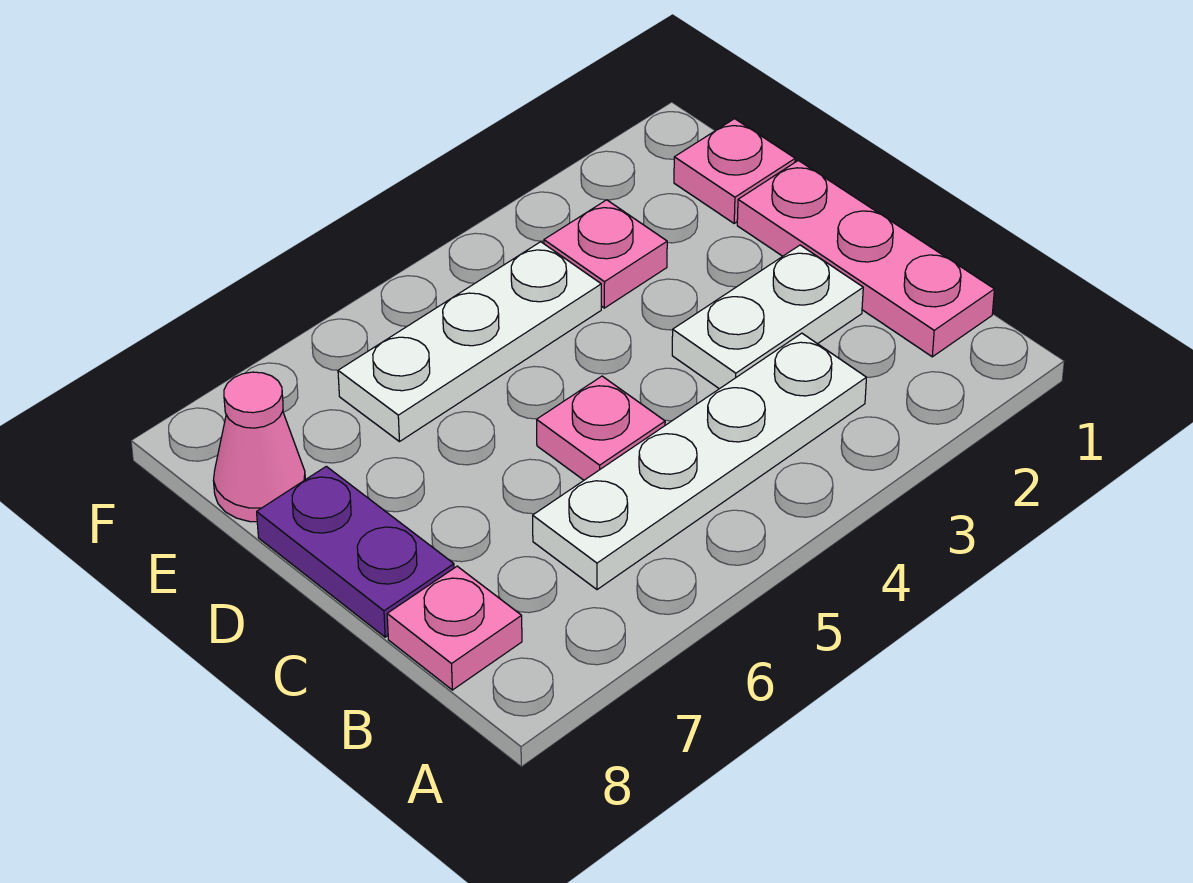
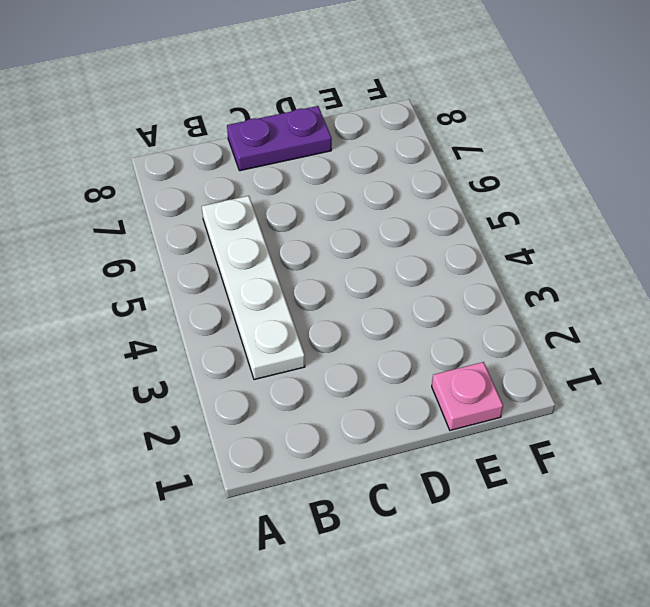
none -> pink 1x3 plate [737,160,994,357]
none -> pink 1x1 plate [387,566,522,690]

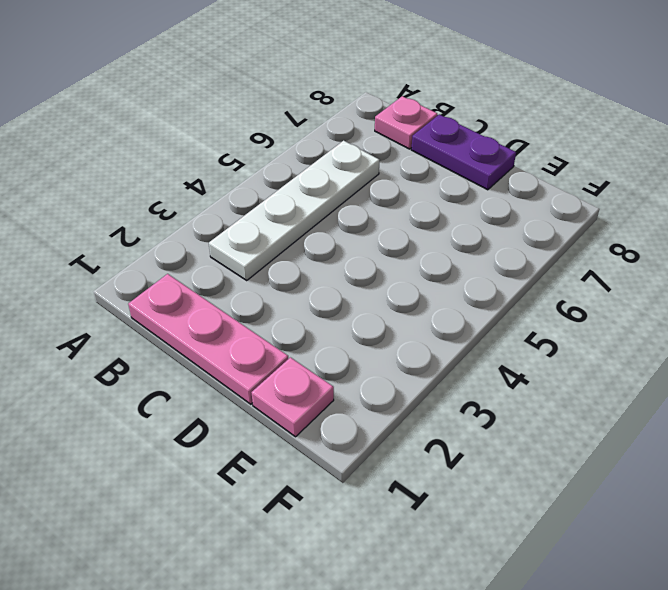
none -> white 1x2 plate [672,245,863,389]
none -> pink 1x1 plate [537,376,665,480]

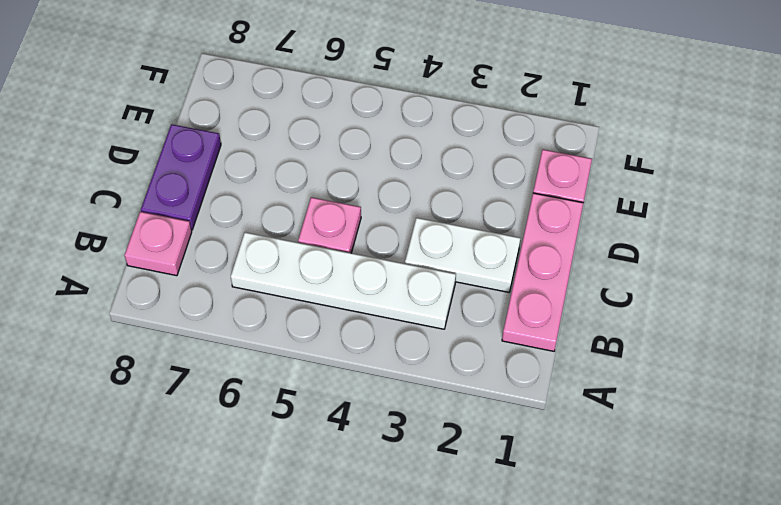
none -> pink 1x1 plate [544,200,667,308]
none -> white 1x3 plate [338,242,601,442]

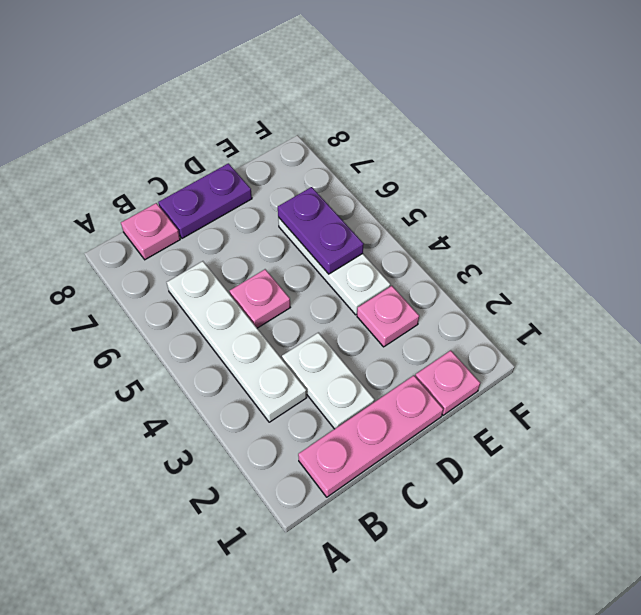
purple 1x2 plate [278,187,363,274] -> none
none -> pink 1x1 cone [213,372,305,522]

